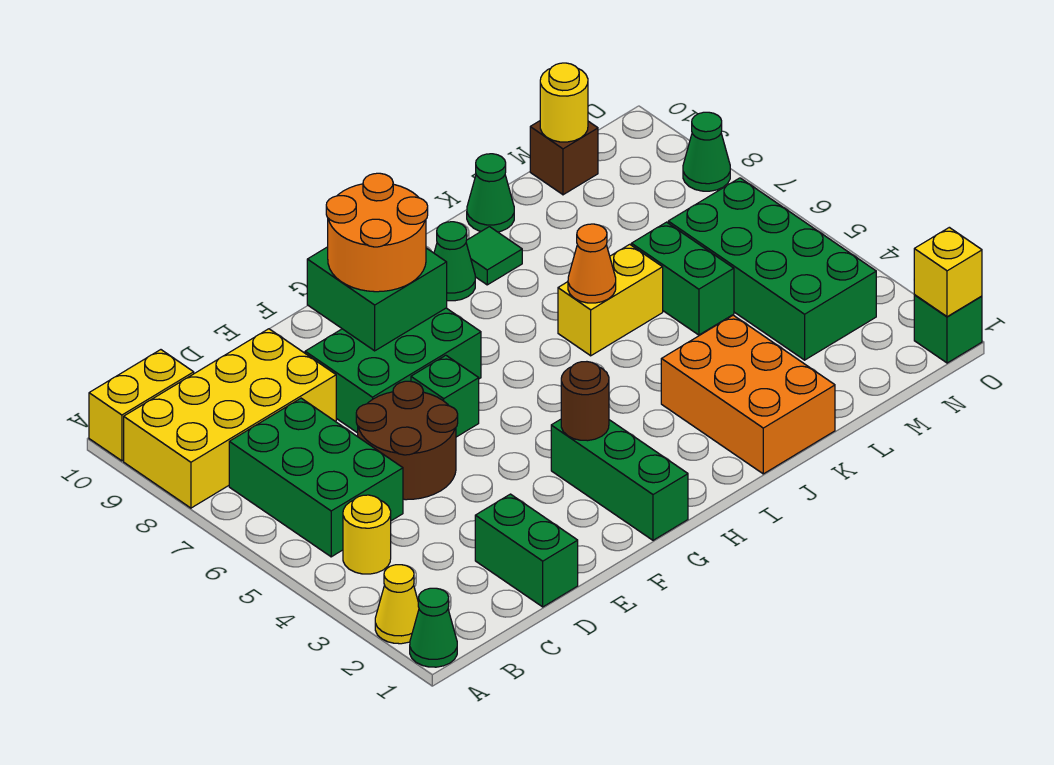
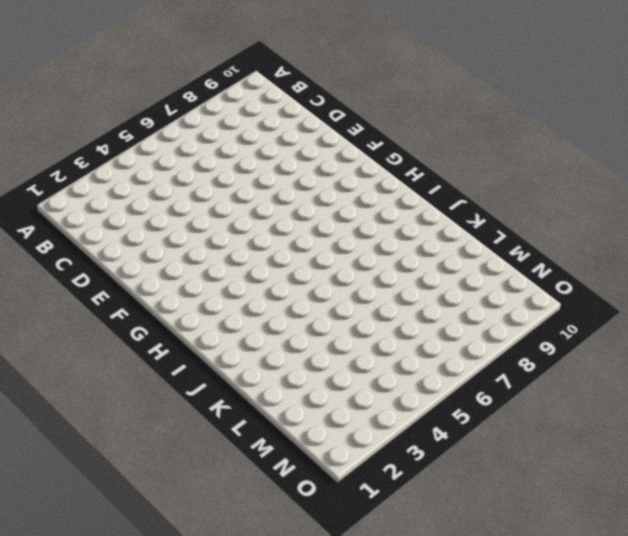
none -> green 1x1 cone [410,588,457,667]
none -> yellow 1x1 cone [375,565,419,644]
none -> yellow 2x4 brick [124,329,336,508]

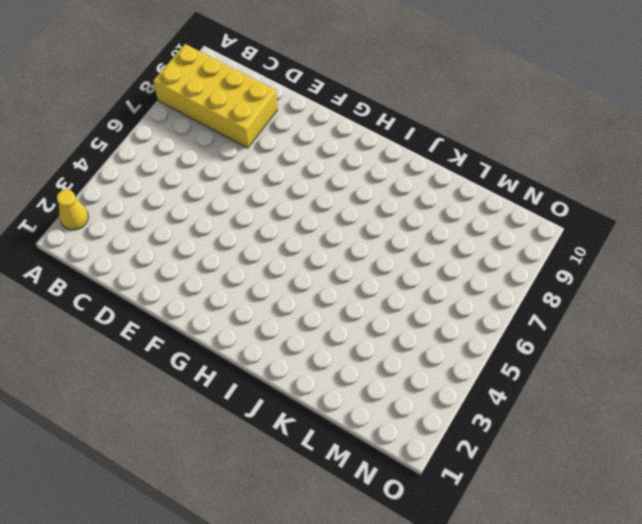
none -> green 1x1 cone [410,588,457,667]
none -> yellow 1x2 brick [89,350,194,461]
none -> yellow 1x1 round brick [343,495,391,574]

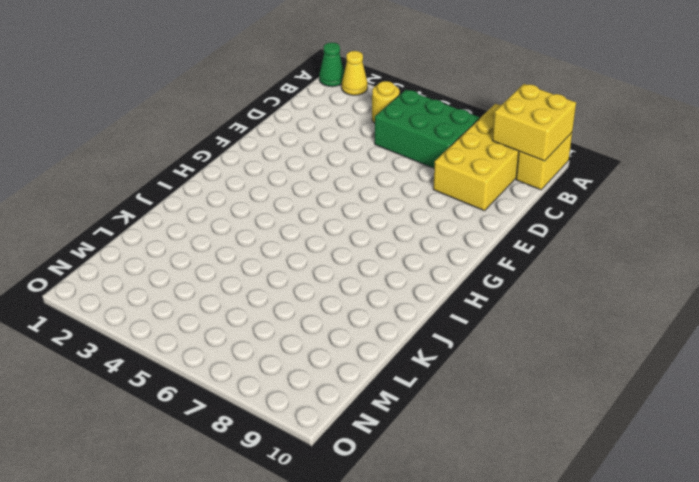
yellow 2x2 brick [492,84,576,161] -> none
none -> green 1x2 brick [475,494,578,607]
none -> brown 2x2 round brick [356,381,458,500]
none -> green 2x3 brick [305,308,481,433]

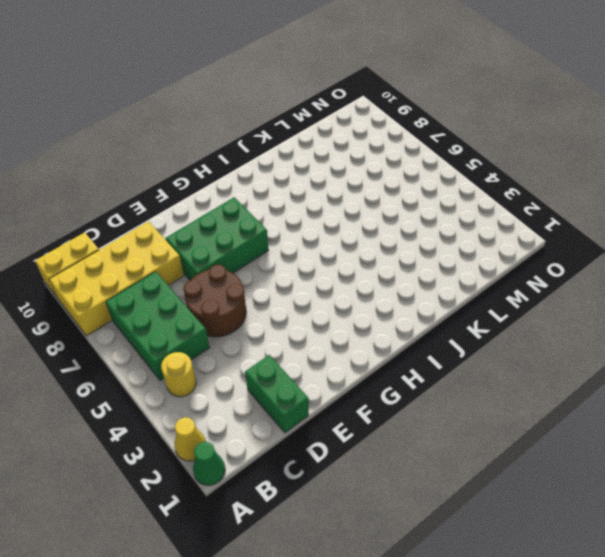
none -> green 1x1 brick [411,355,479,437]
none -> green 1x3 brick [551,419,688,540]
none -> green 1x1 cone [434,222,475,301]

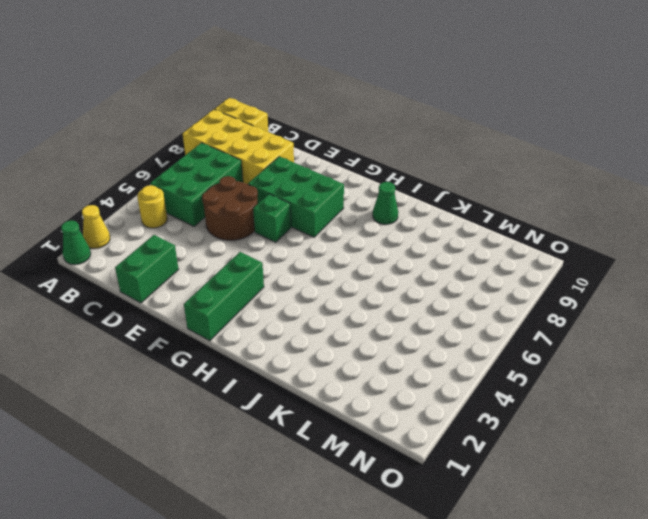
none -> orange 2x3 brick [661,315,835,474]
none -> yellow 1x2 brick [558,244,663,356]
none -> green 1x1 tile [466,227,522,285]

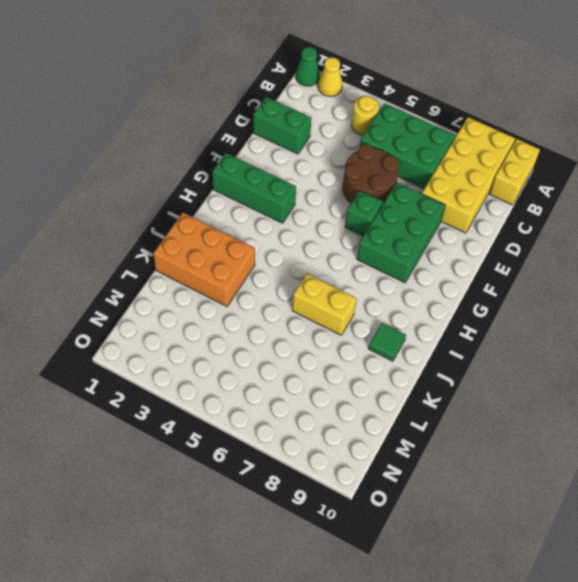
yellow 1x2 brick [292,274,357,335] -> yellow 1x2 brick turned to [558,244,663,356]
none -> green 1x1 cone [434,222,475,301]
none -> green 1x1 cone [467,154,514,232]
none -> green 1x2 brick [631,222,734,335]

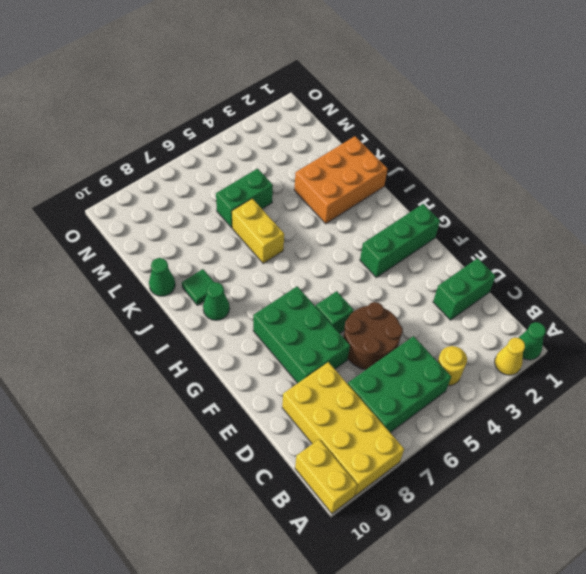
none -> green 2x4 brick [668,178,876,360]
none -> brown 1x1 brick [530,121,598,195]
none -> green 1x1 brick [914,295,982,363]

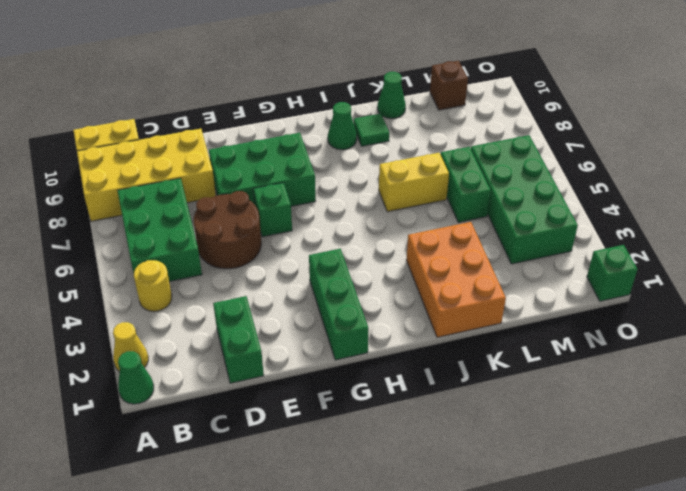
none -> green 1x1 cone [683,112,730,191]
none -> green 2x2 brick [307,247,447,351]
none -> brown 1x1 round brick [561,362,609,441]

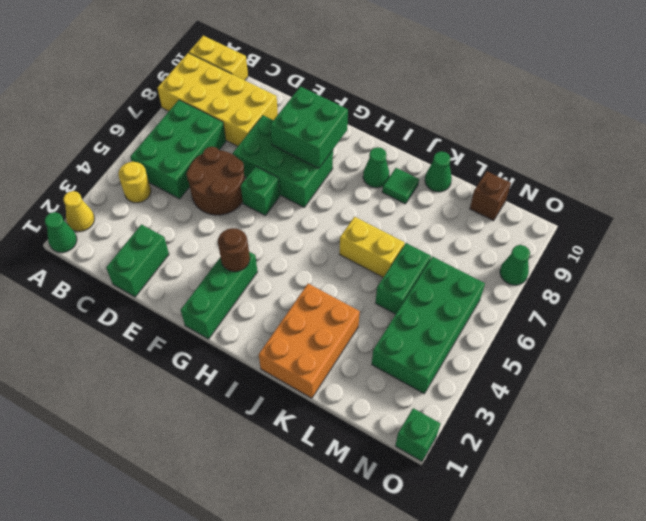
none -> orange 1x1 cone [568,224,616,303]
none -> yellow 1x1 round brick [540,63,588,142]
none -> yellow 1x1 brick [914,227,982,317]

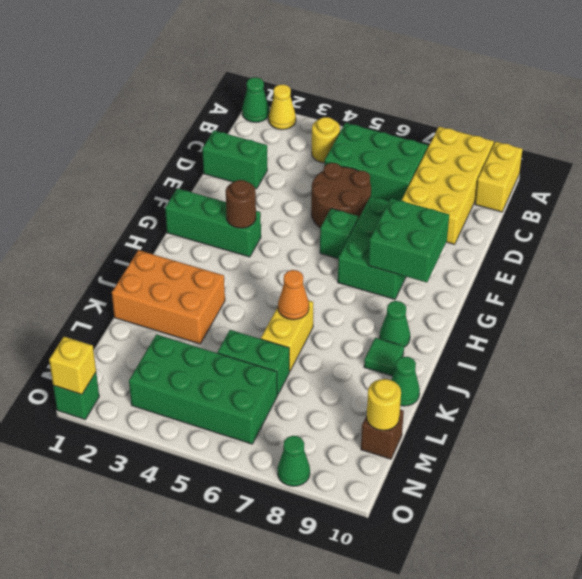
none -> orange 2x2 round brick [326,173,428,292]

